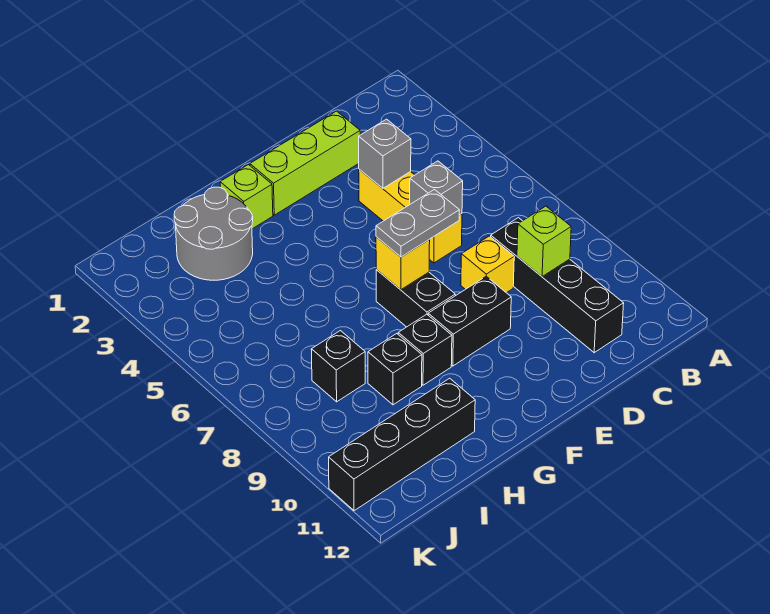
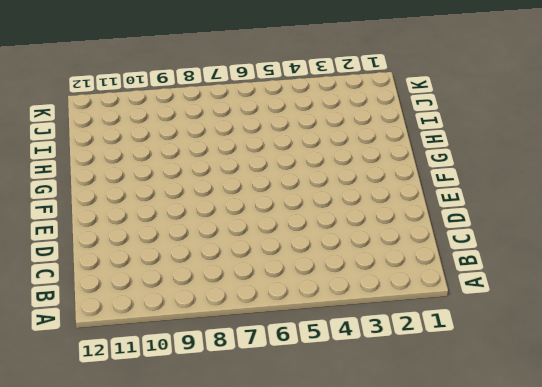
none -> black 1x4 brick [491,218,624,353]
none -> lime 1x3 brick [250,111,360,215]
none -> yellow 1x3 brick [359,169,462,263]

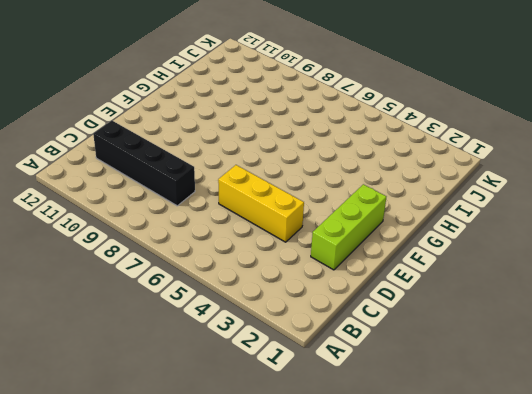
none -> yellow 1x1 brick [461,236,514,293]
none -> black 1x2 brick [428,276,511,366]
none -> black 1x2 brick [376,270,455,327]

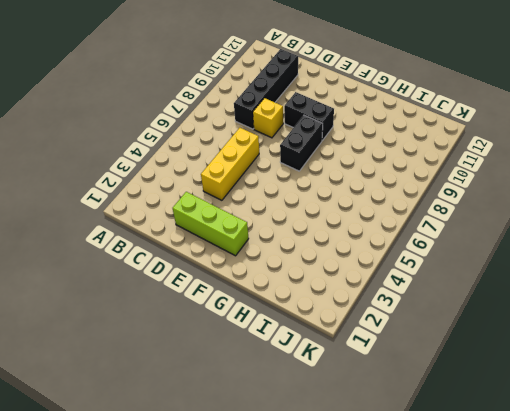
none -> lime 1x1 brick [220,165,273,229]
none -> black 1x1 brick [398,314,452,385]
none -> grey 2x2 round brick [174,187,253,280]

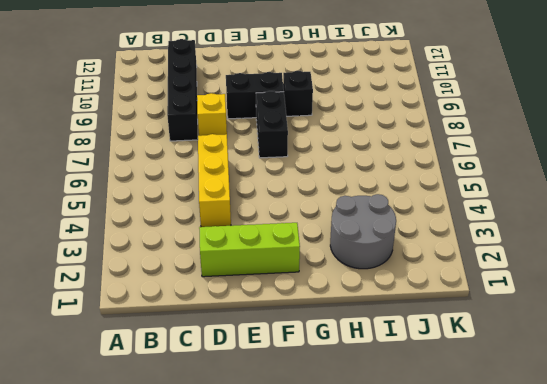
none -> lime 1x1 brick [220,165,273,229]
none -> black 1x1 brick [368,334,422,405]
none -> black 1x4 brick [329,378,475,511]

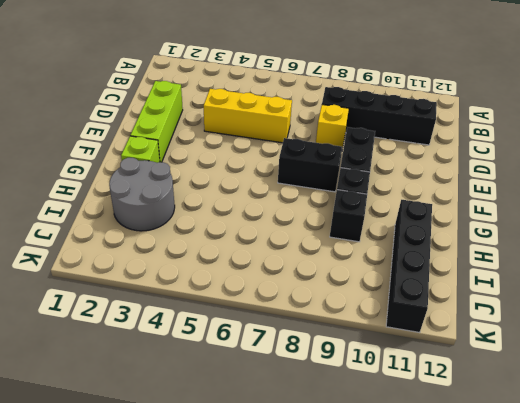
none -> black 1x1 brick [311,331,365,402]
none -> lime 1x1 brick [517,206,571,276]
none -> grey 1x1 brick [359,119,411,188]

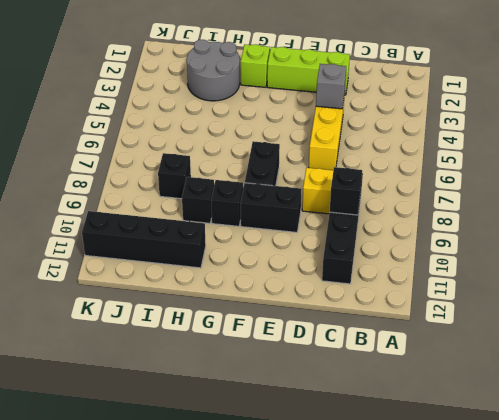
black 1x1 brick [330,167,362,215] -> lime 1x1 brick [517,206,571,276]
none -> grey 1x1 brick [410,161,463,215]
none -> yellow 1x1 brick [376,237,430,290]
none -> grey 1x2 plate [376,190,459,257]

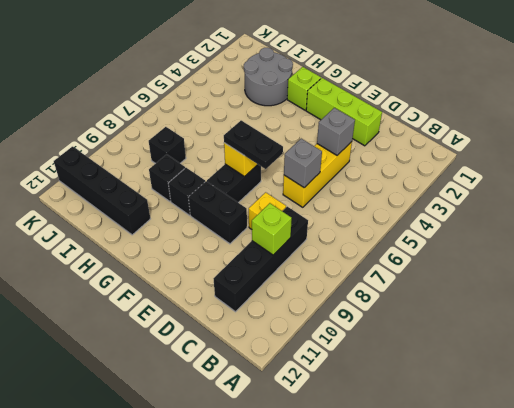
black 1x2 plate [224,120,283,169] -> grey 1x2 plate [376,190,459,257]

